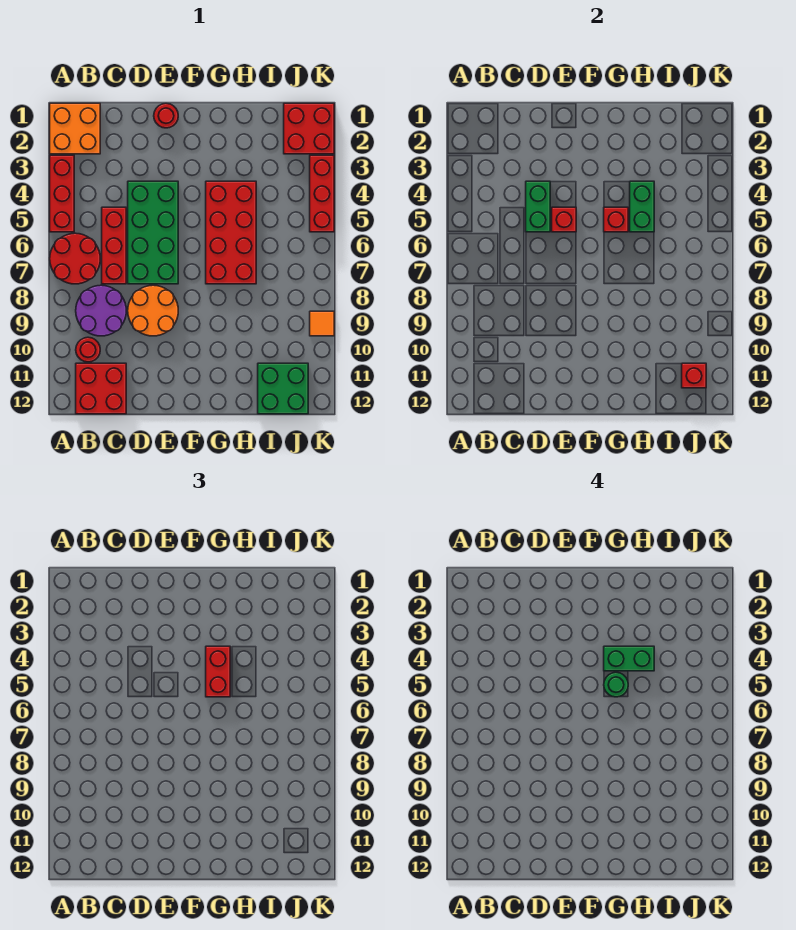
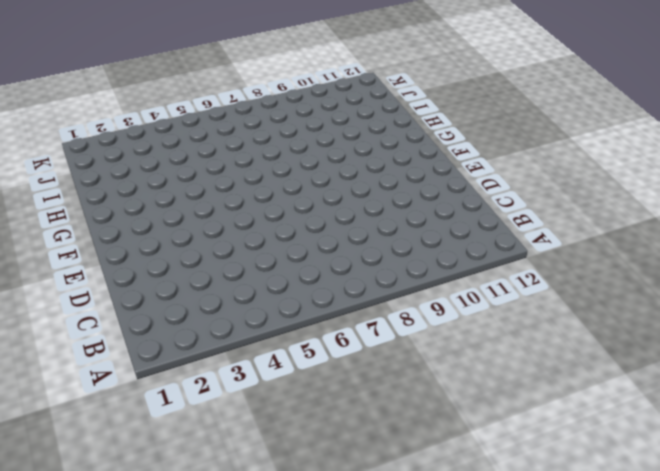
none -> orange 2x2 brick [50,103,100,154]
none -> red 1x3 brick [50,155,74,232]
none -> red 2x2 round brick [50,233,100,284]

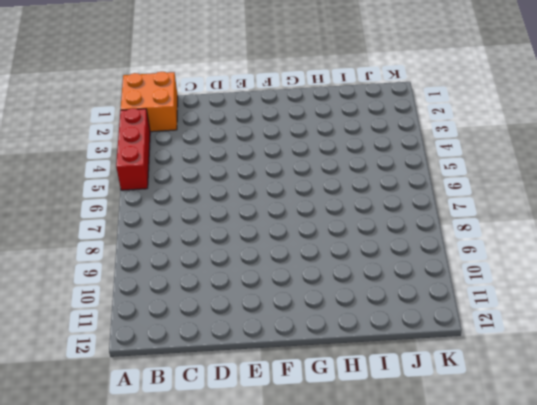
none -> red 2x2 round brick [50,233,100,284]
none -> purple 2x2 round brick [76,285,126,336]
none -> red 1x1 round brick [76,337,100,362]

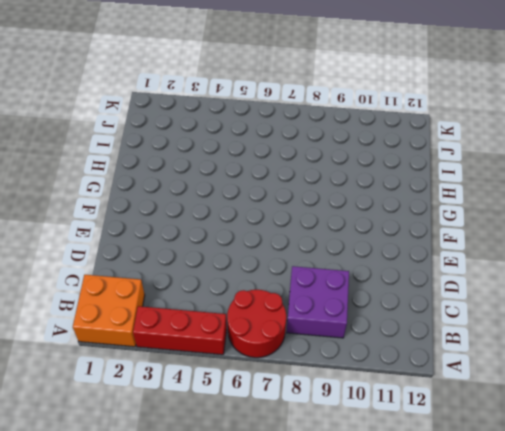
purple 2x2 brick [287,266,349,338] -> purple 2x2 round brick [76,285,126,336]
none -> red 1x1 round brick [76,337,100,362]
none -> red 2x2 brick [76,363,126,414]
none -> red 1x3 brick [102,207,126,284]

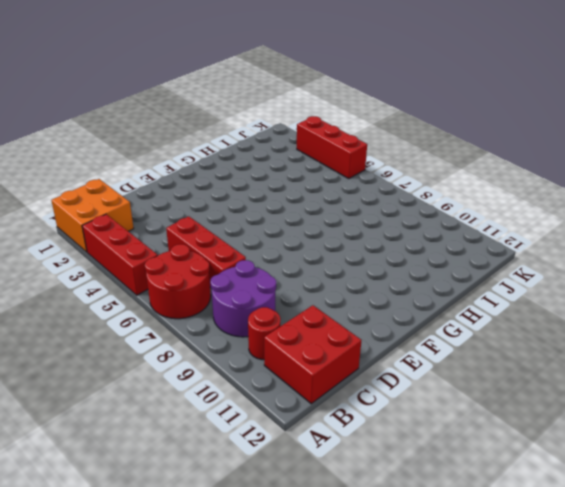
none -> green 2x4 brick [128,181,178,284]
none -> orange 2x2 round brick [128,285,178,336]
none -> red 1x1 round brick [154,103,178,128]

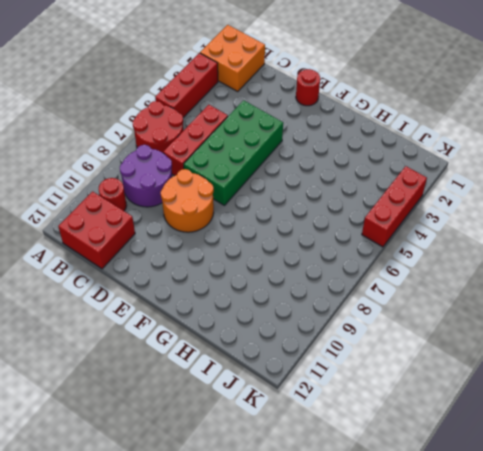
none -> red 2x4 brick [206,181,256,284]
none -> green 2x2 brick [258,363,308,414]
none -> red 2x2 brick [284,103,334,154]

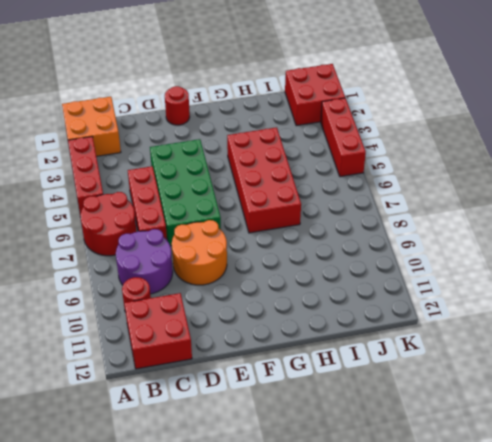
none -> green 2x2 brick [258,363,308,414]
none -> orange 1x1 tile [310,311,334,336]
none -> green 1x2 brick [526,181,550,232]

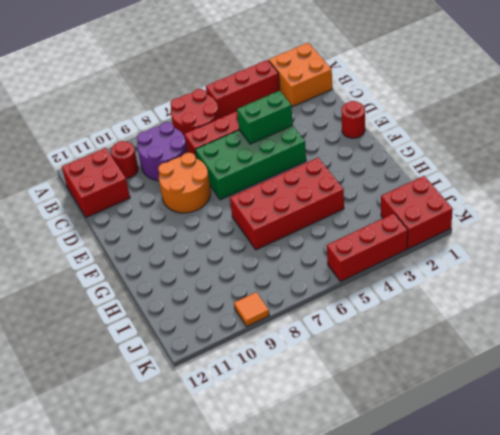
none -> green 2x2 brick [258,363,308,414]
none -> red 1x1 brick [552,207,576,232]
none -> red 1x1 brick [604,207,628,232]

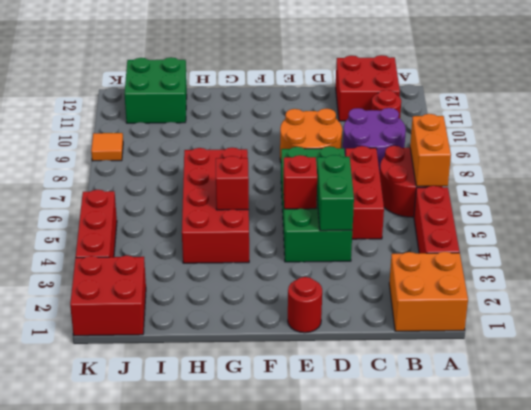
orange 1x2 brick [410,114,451,186] -> none
none -> green 1x2 brick [630,181,654,232]
none -> red 1x1 brick [682,363,706,388]
none -> red 1x2 brick [206,646,230,697]

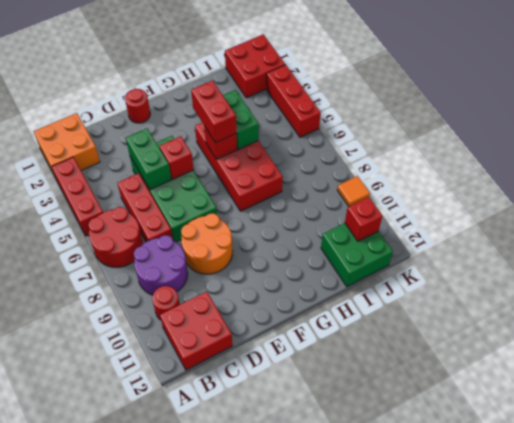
none -> green 1x2 brick [604,646,654,671]
none -> green 1x1 round brick [604,672,628,697]

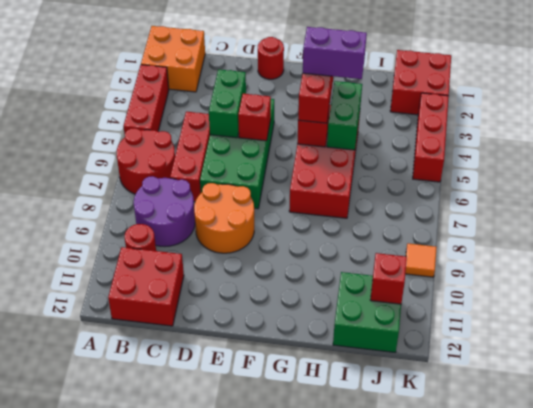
purple 1x2 brick [303,27,367,79] -> green 1x2 brick [604,646,654,671]
none -> green 1x1 round brick [604,672,628,697]

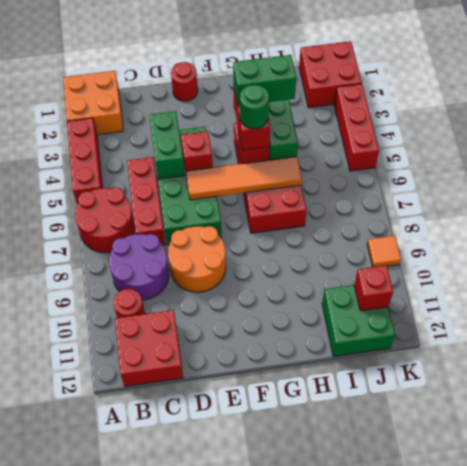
orange 1x4 tile [186,157,302,200] -> none

